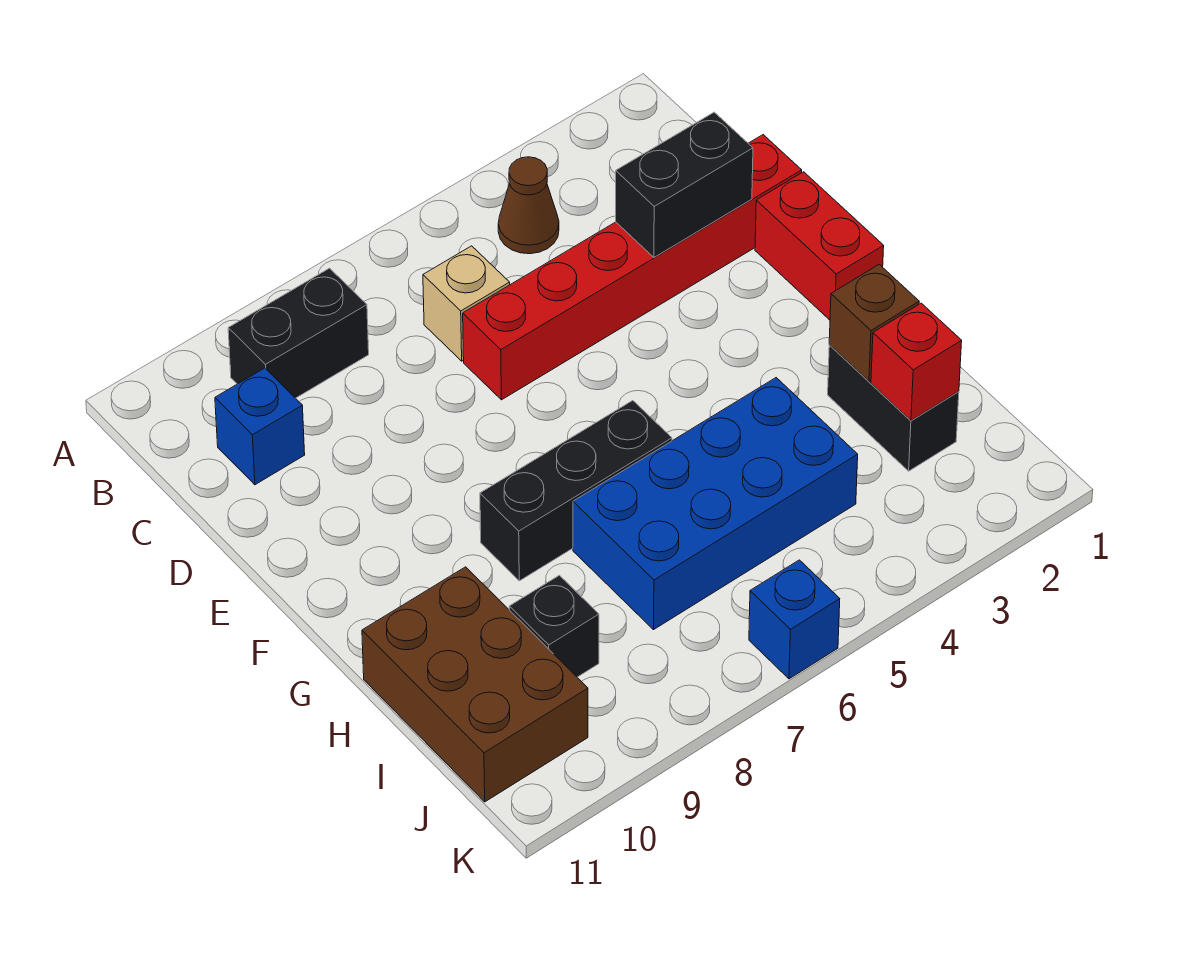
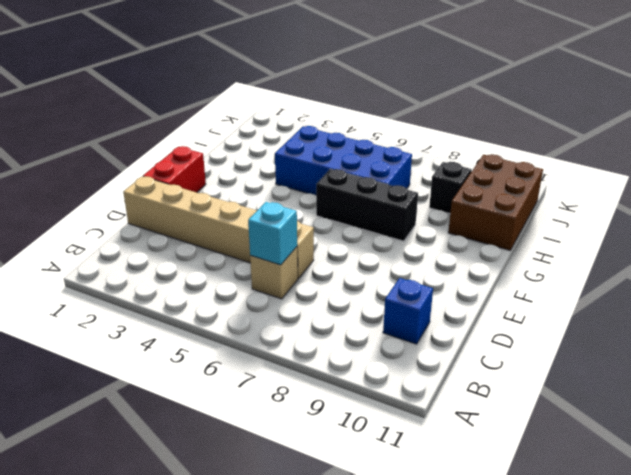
cyan 1x1 brick [248,202,297,265] -> none
tan 1x6 brick [123,176,314,278] -> red 1x6 brick [463,135,802,400]
none -> brown 1x1 cone [498,157,559,254]
none -> black 1x2 brick [228,268,369,398]
none -> black 1x2 brick [828,345,959,471]

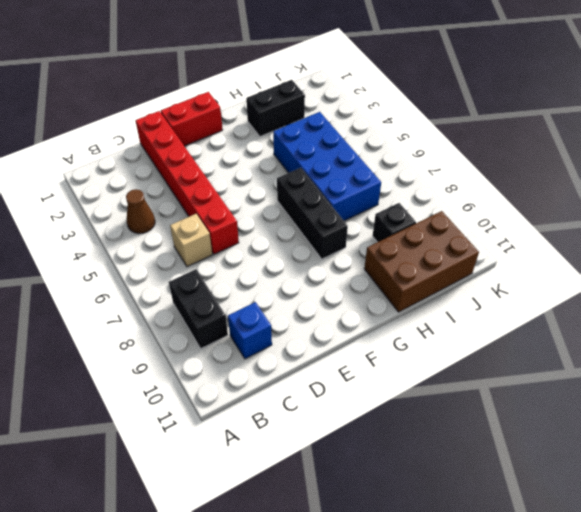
none -> blue 1x1 brick [749,560,840,679]
none -> black 1x2 brick [616,112,753,257]
none -> brown 1x1 brick [829,265,919,381]

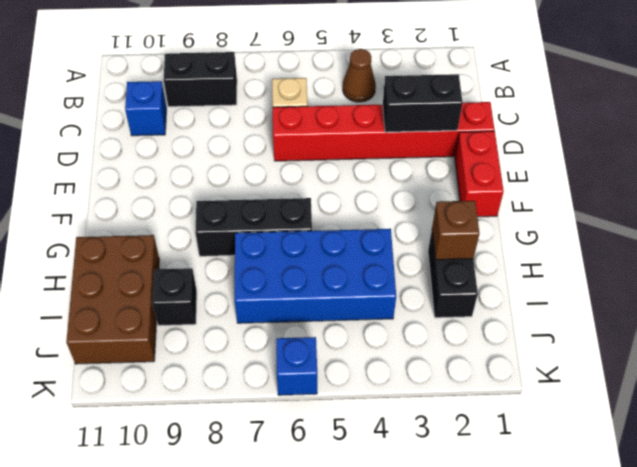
none -> red 1x1 brick [871,303,962,420]

